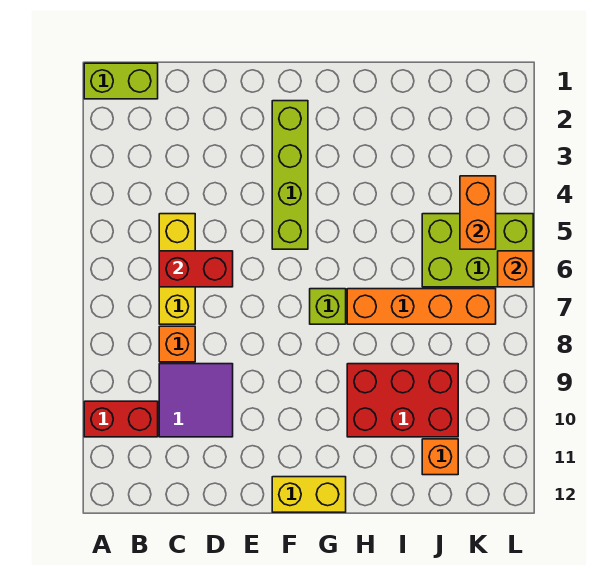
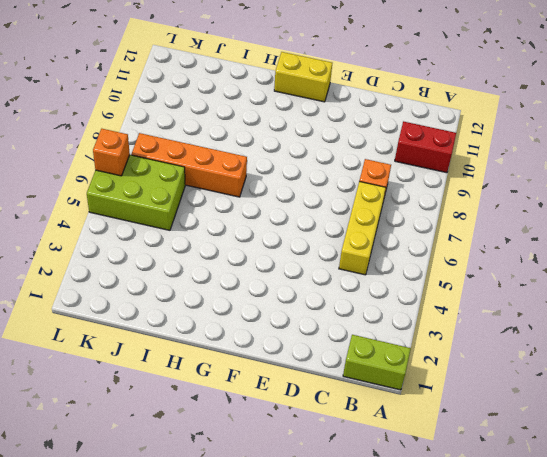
none -> purple 2x2 tile [159,364,233,437]
none -> lime 1x4 brick [272,101,308,249]
none -> lime 1x1 brick [310,289,346,324]

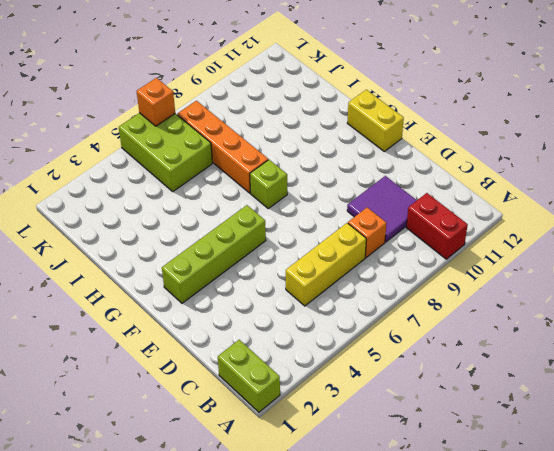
none -> red 2x3 brick [347,364,458,437]
none -> orange 1x1 brick [422,439,458,475]
none -> red 1x2 brick [159,251,233,287]

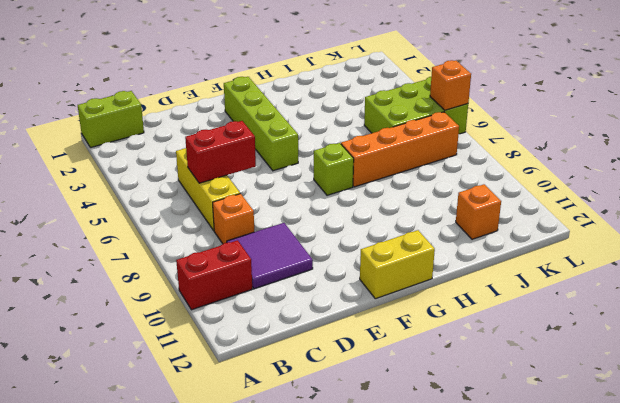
none -> red 2x3 brick [347,364,458,437]
none -> orange 1x2 brick [460,176,496,249]

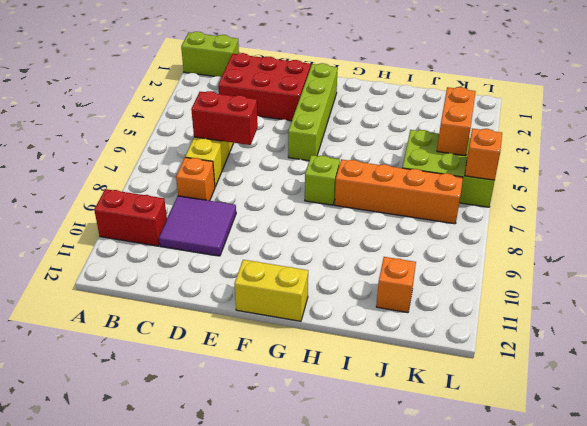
red 2x3 brick [218,53,311,121] -> red 2x3 brick moved to [347,364,458,437]

